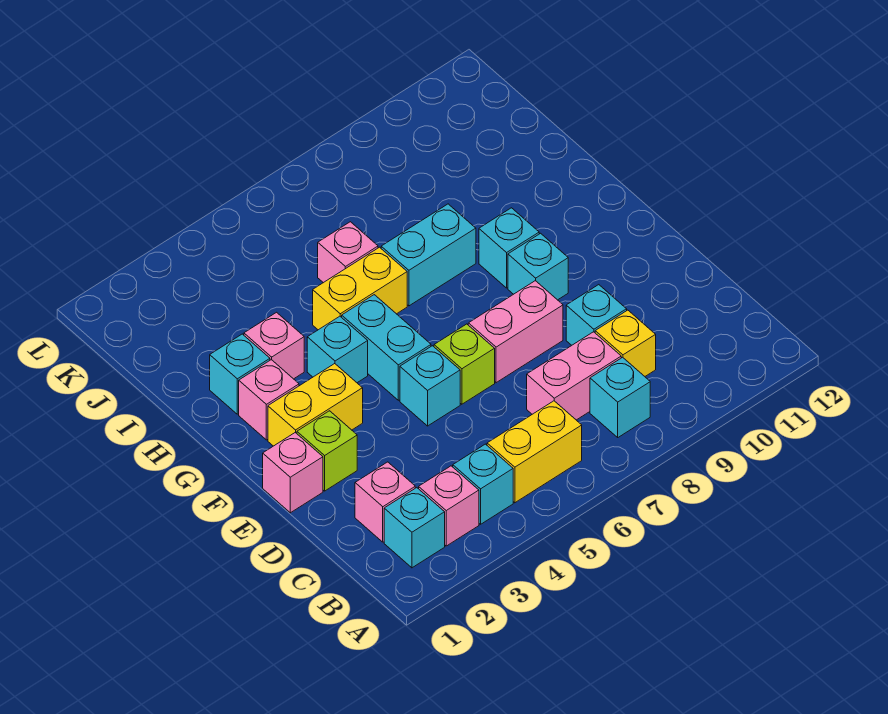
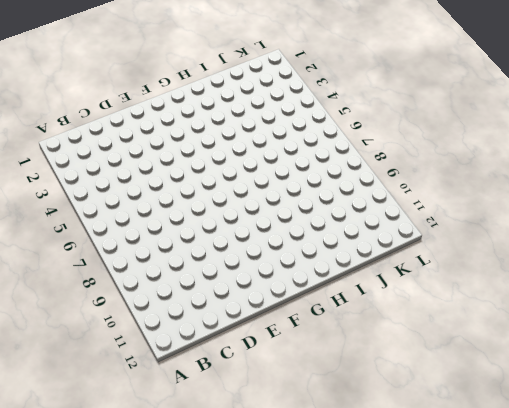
none -> cyan 1x1 brick [384,488,445,568]
none -> pink 1x1 brick [419,466,479,546]
none -> cyan 1x1 brick [453,444,513,524]

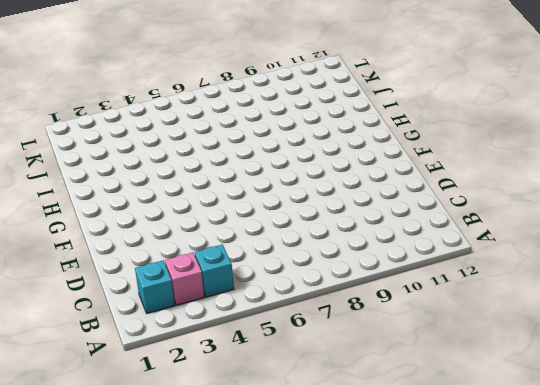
none -> yellow 1x2 brick [487,401,582,503]
none -> cyan 1x1 brick [590,357,650,437]
none -> pink 1x1 brick [355,462,415,542]

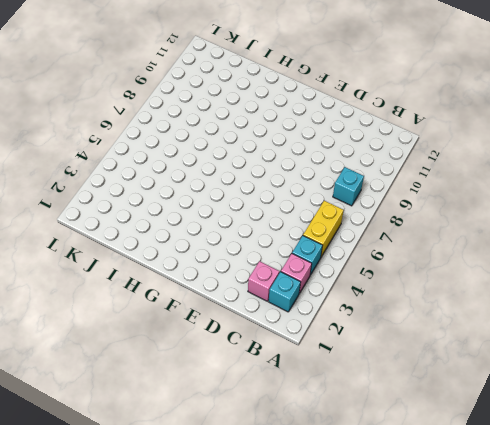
none -> pink 1x2 brick [527,332,621,420]
none -> yellow 1x1 brick [595,310,656,376]
none -> cyan 1x1 brick [566,285,627,345]

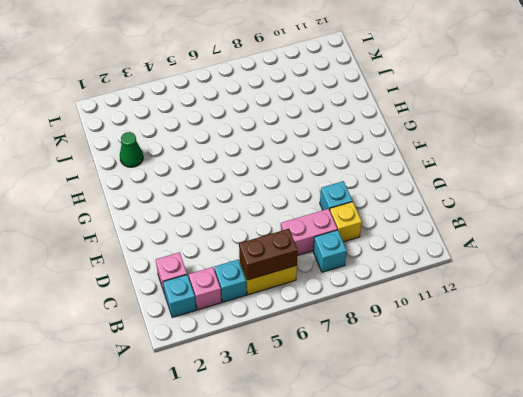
brown 1x2 brick [239,229,298,280] -> none
green 1x1 cone [120,132,143,167] -> none
none -> pink 1x1 brick [263,433,323,513]
none -> lime 1x1 brick [297,411,357,491]
none -> cyan 1x1 brick [400,346,460,426]

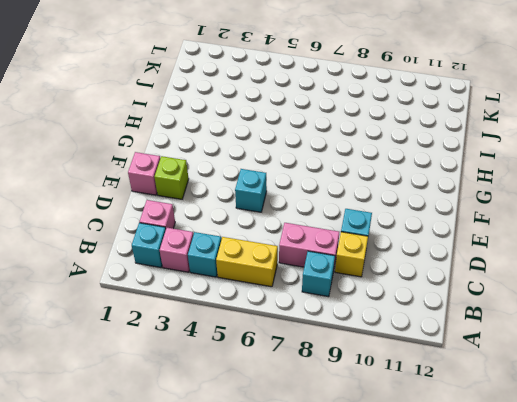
none -> lime 1x1 brick [434,324,495,404]
none -> pink 1x2 brick [468,281,563,383]
none -> yellow 1x2 brick [268,364,363,446]

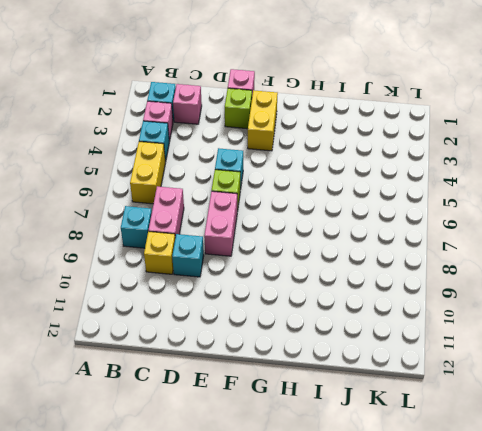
none -> cyan 1x2 brick [342,295,431,400]
none -> cyan 1x1 brick [508,233,568,300]
none -> pink 1x1 brick [239,360,299,440]

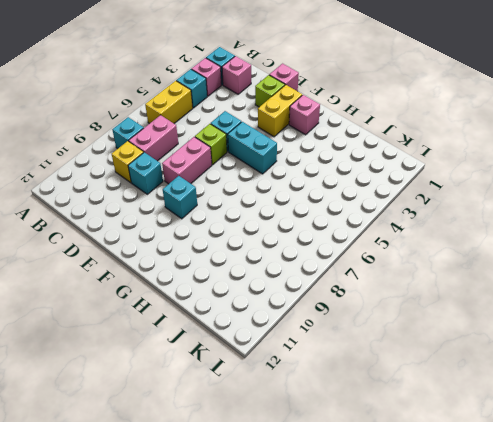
none -> cyan 1x1 brick [307,316,368,383]
none -> cyan 1x1 brick [479,208,539,288]
none -> cyan 1x1 brick [210,334,270,414]

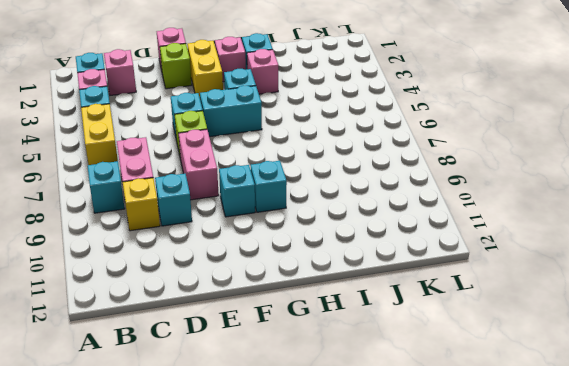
none -> yellow 1x2 brick [313,247,407,330]
none -> cyan 1x2 brick [381,204,476,306]
none -> pink 1x1 brick [318,222,378,283]

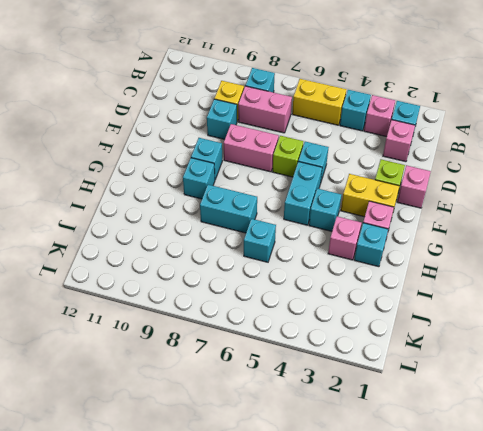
cyan 1x1 brick [244,219,276,262] -> pink 1x1 brick [318,222,378,283]
none -> yellow 1x2 brick [313,247,407,330]

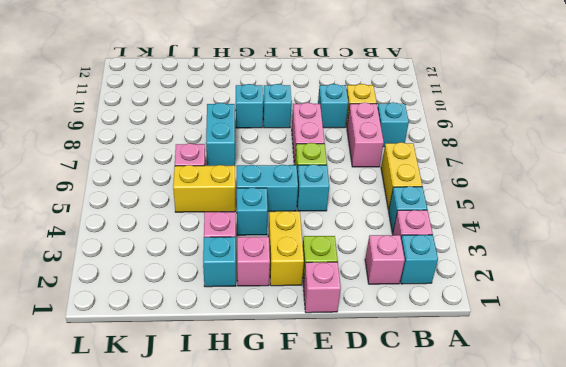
yellow 1x2 brick [173,165,235,212] -> yellow 1x2 brick turned to [313,247,407,330]

